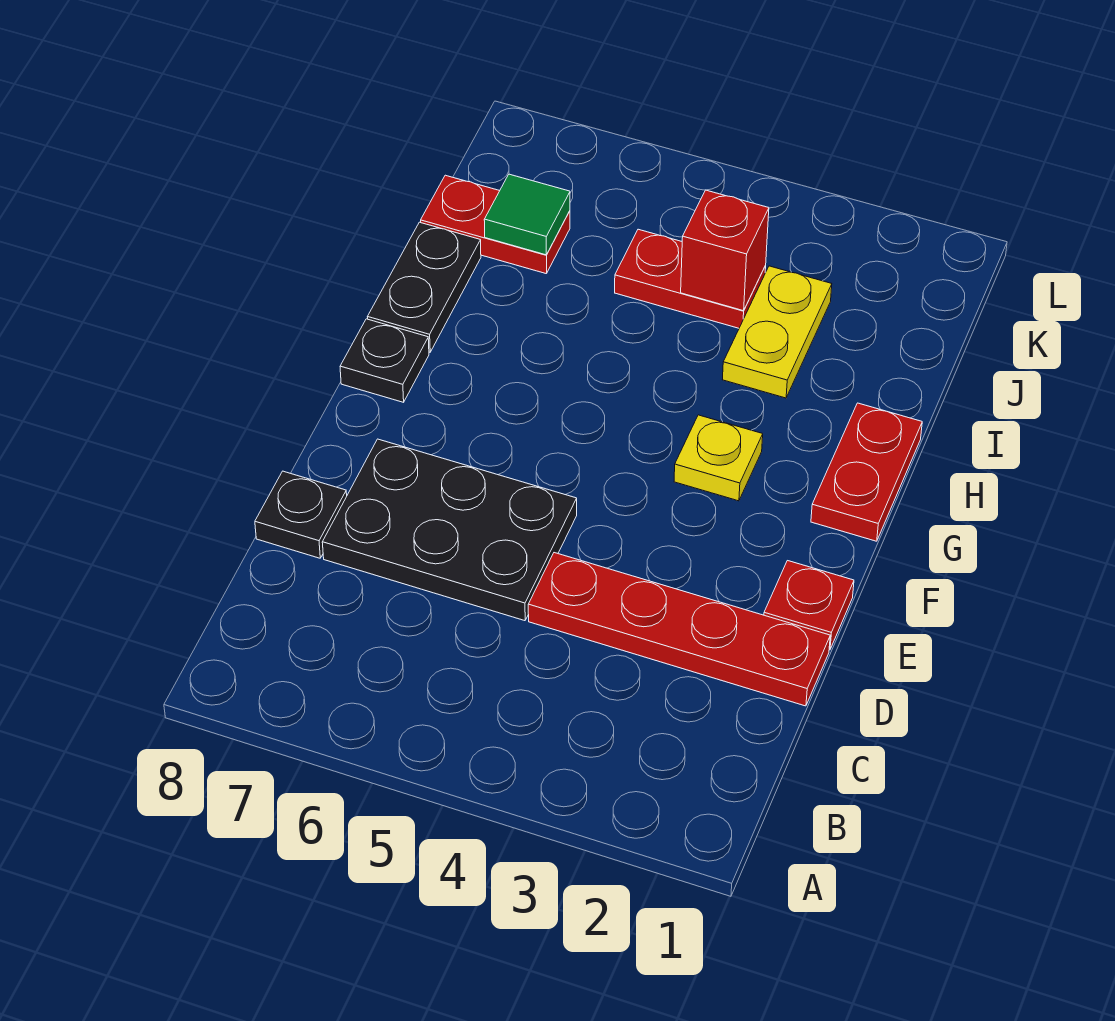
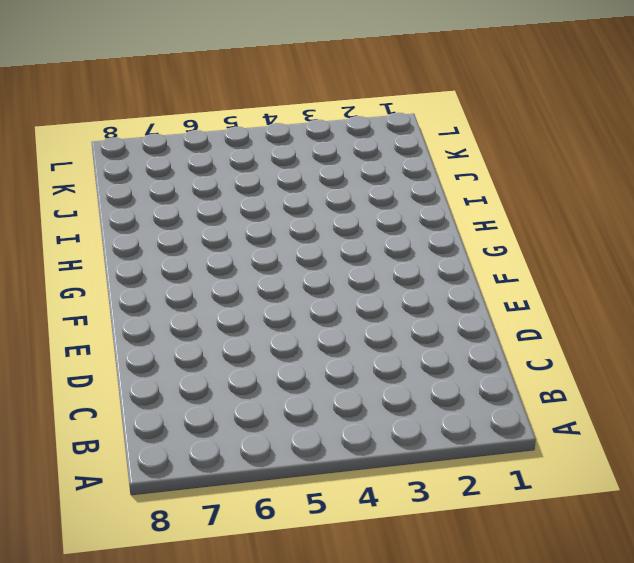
none -> red 1x4 plate [528,553,830,706]
none -> black 2x3 plate [322,439,577,621]
none -> black 1x1 plate [255,471,347,558]

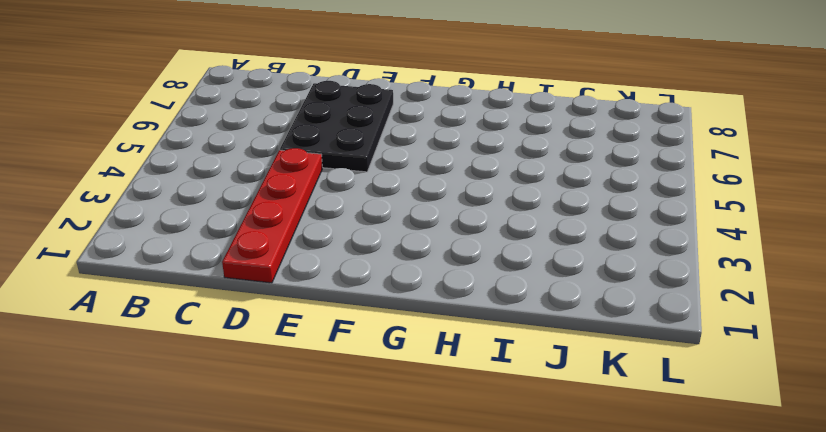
none -> black 1x1 plate [255,471,347,558]
none -> red 1x1 plate [764,561,854,650]
none -> red 1x2 plate [811,403,922,541]

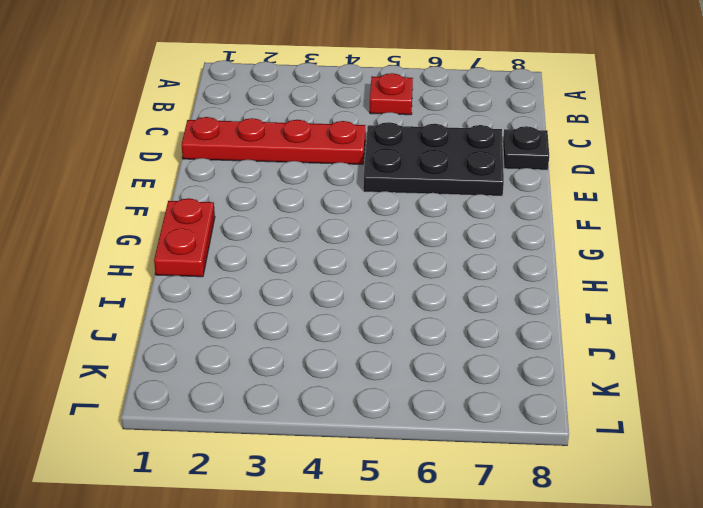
red 1x1 plate [370,73,413,115] -> red 1x1 plate moved to [764,561,854,650]
none -> yellow 1x1 plate [674,415,763,501]
none -> black 1x1 plate [340,319,429,402]
none -> black 1x2 plate [368,222,481,352]

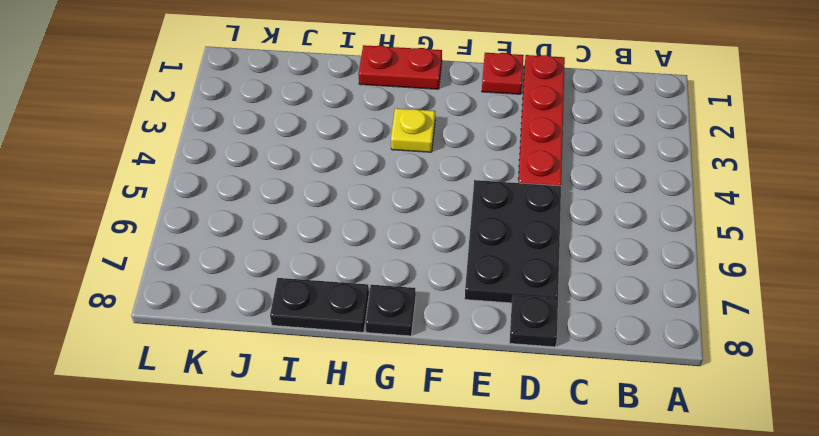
none -> yellow 1x2 plate [722,266,832,398]
none -> red 1x2 plate [615,229,766,328]
none -> red 1x2 plate [421,175,570,274]

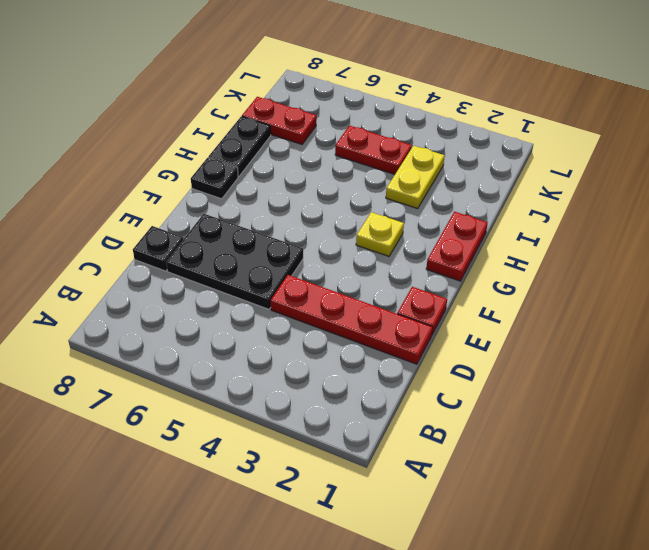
none -> red 1x1 brick [681,190,769,311]
none -> green 1x1 tile [484,174,570,255]

